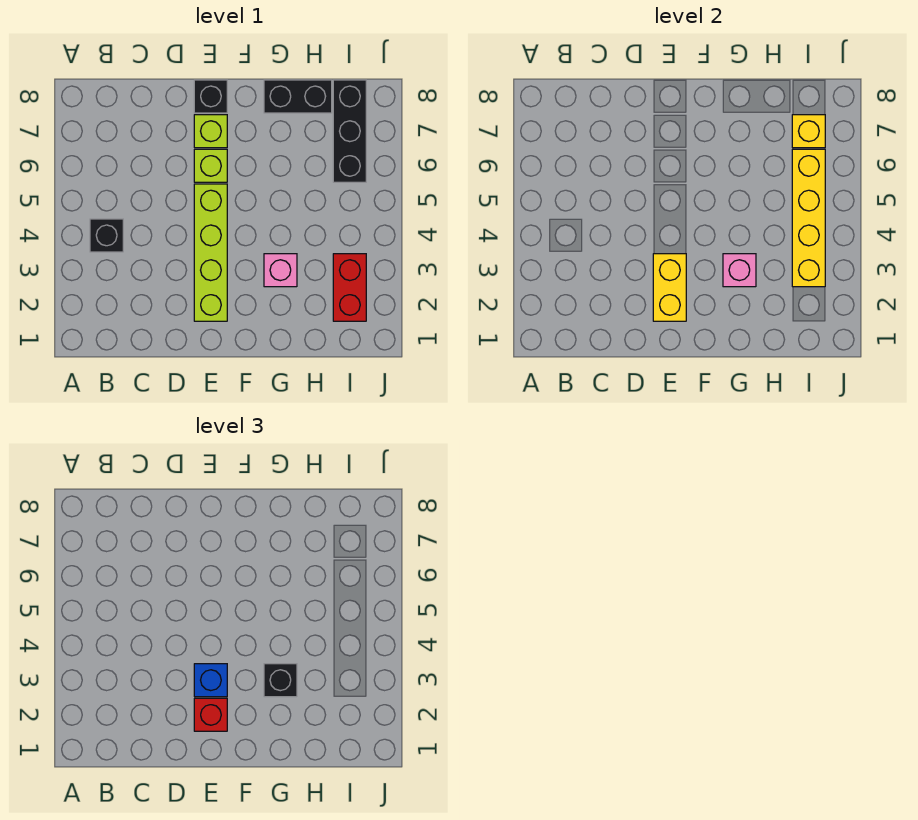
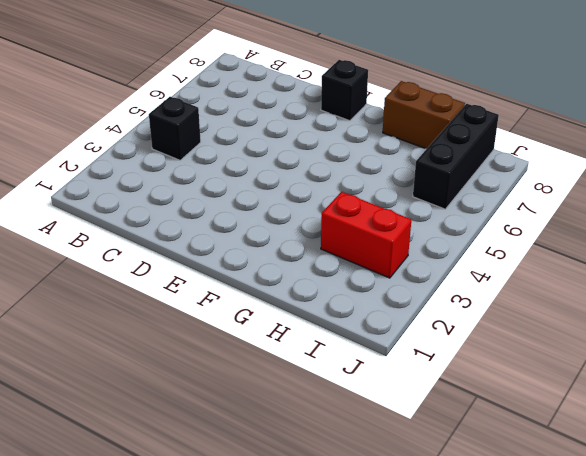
brown 1x2 brick [383,81,465,149] -> black 1x2 brick [264,80,332,113]
red 1x2 brick [321,192,411,278] -> red 1x2 brick turned to [333,254,366,321]
none -> lime 1x4 brick [194,184,227,321]
none -> lime 1x1 brick [194,149,227,182]
none -> lime 1x1 brick [194,115,227,148]

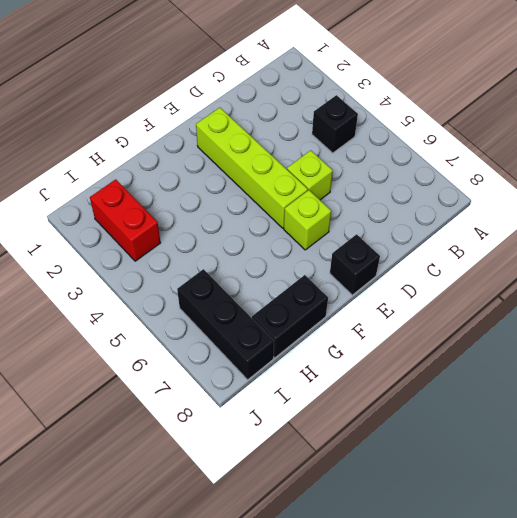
lime 1x1 brick [287,150,333,200] -> lime 1x1 brick moved to [194,115,227,148]
none -> pink 1x1 brick [264,254,297,287]
none -> yellow 1x2 brick [653,254,686,321]
none -> pink 1x1 brick [723,254,756,287]

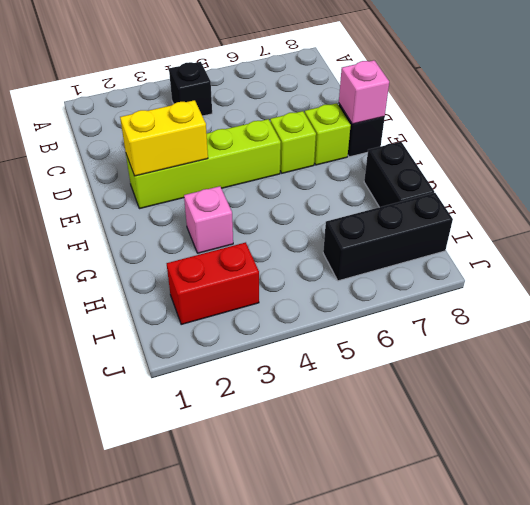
pink 1x1 brick [339,60,389,124] -> pink 1x1 brick moved to [723,254,756,287]
none -> yellow 1x4 brick [792,149,825,287]
none -> yellow 1x1 brick [792,115,825,148]
none -> red 1x1 brick [194,698,227,731]

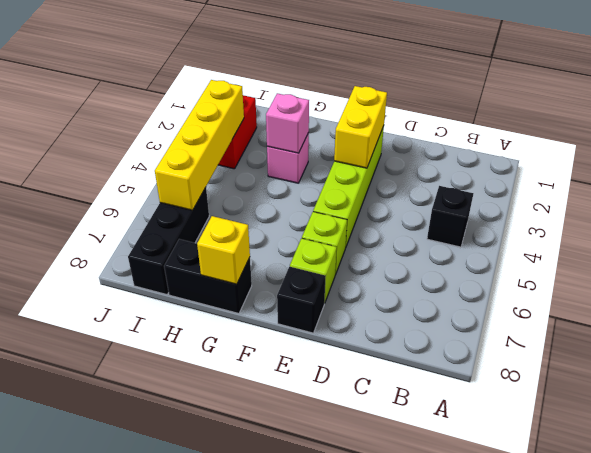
yellow 1x1 brick [197,216,250,284] -> yellow 1x1 brick moved to [792,115,825,148]
none -> red 1x1 brick [194,698,227,731]
none -> blue 1x1 brick [194,664,227,697]
none -> black 1x1 brick [264,664,297,697]

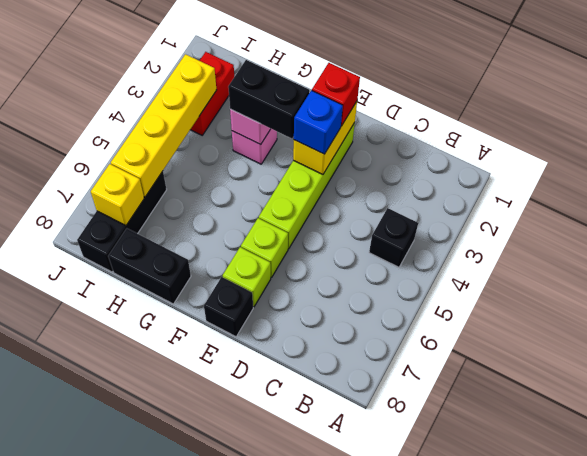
black 1x2 brick [228,60,310,138] -> black 1x1 brick [264,664,297,697]

